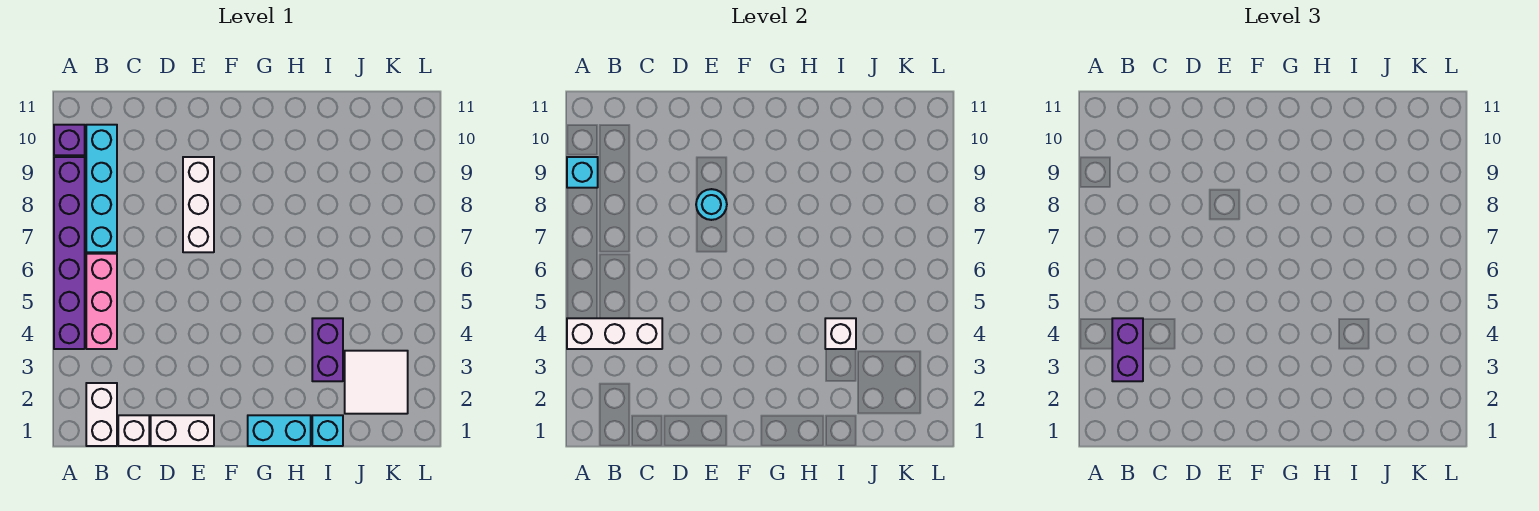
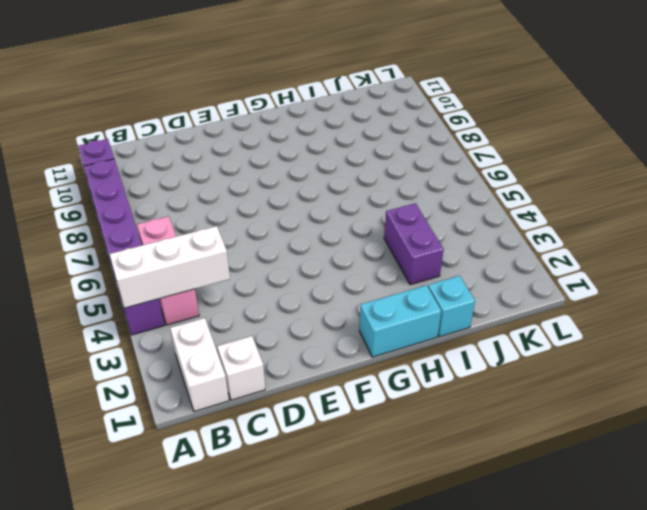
none -> cyan 1x4 brick [86,125,117,252]
none -> white 1x2 brick [151,415,214,446]
none -> white 1x3 brick [183,157,214,252]

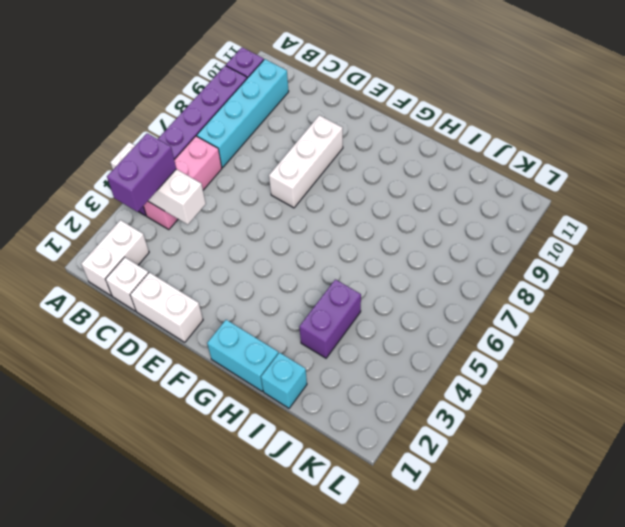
none -> white 2x2 tile [345,351,408,414]
none -> cyan 1x1 brick [567,157,598,188]
none -> cyan 1x1 round brick [696,189,727,220]

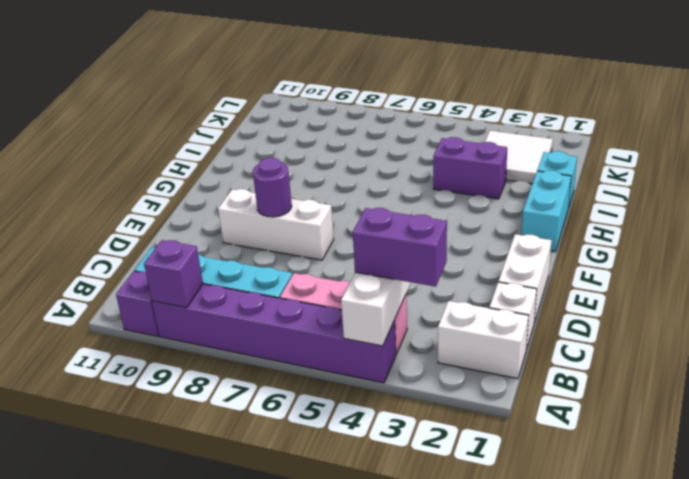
purple 1x1 brick [144,240,203,308] -> cyan 1x1 brick [567,157,598,188]
purple 1x1 round brick [253,158,292,217] -> cyan 1x1 round brick [696,189,727,220]
none -> white 1x1 brick [825,318,856,349]

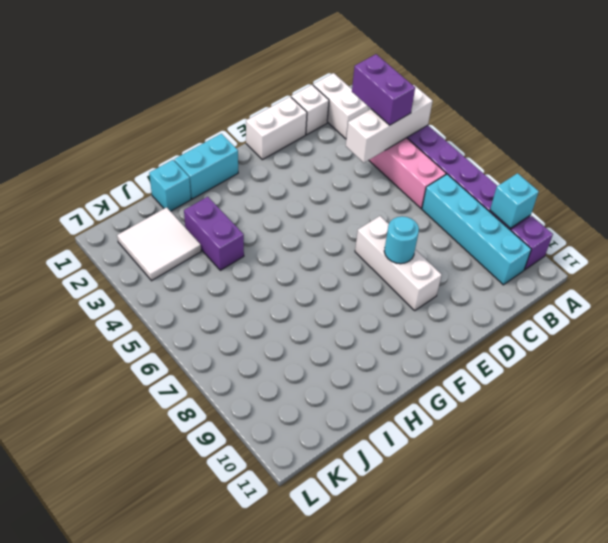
none -> white 1x1 brick [825,318,856,349]

